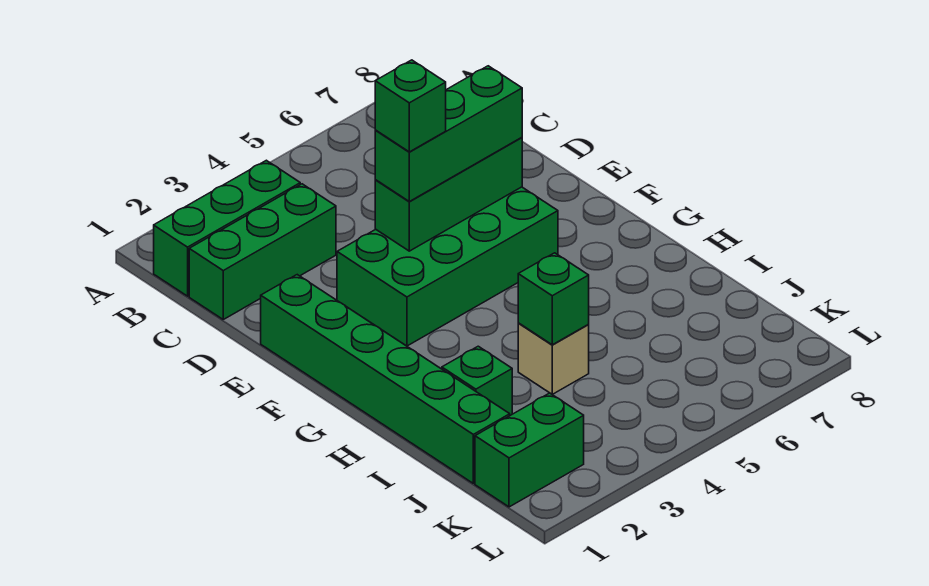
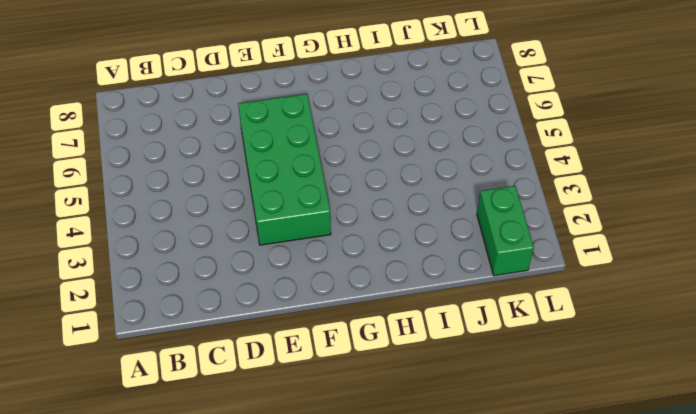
none -> green 1x3 brick [154,160,300,296]
none -> green 1x3 brick [189,184,336,319]

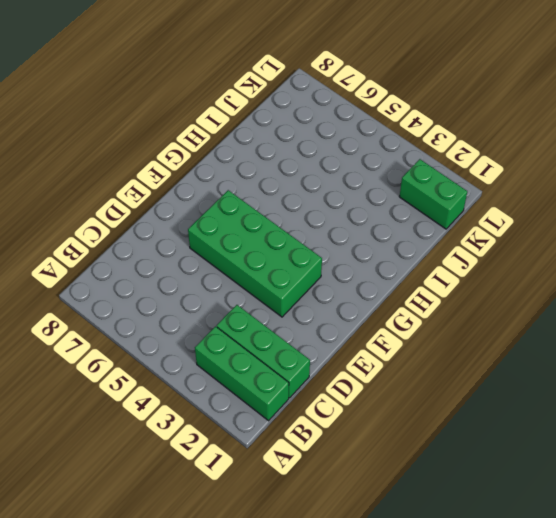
none -> green 1x6 brick [261,275,510,483]
none -> green 1x1 brick [442,346,512,415]

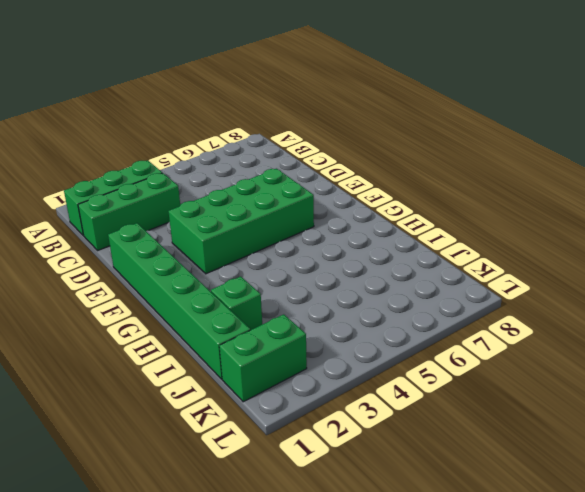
none -> tan 1x1 brick [518,323,589,395]
none -> green 1x3 brick [375,137,522,251]

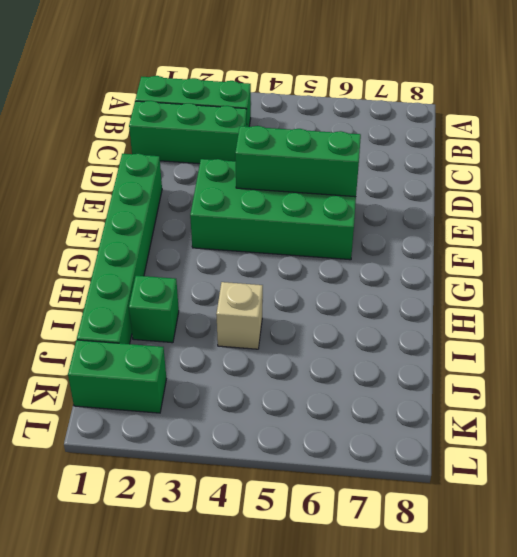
none -> green 1x1 brick [518,253,589,345]
none -> green 1x3 brick [375,66,522,201]

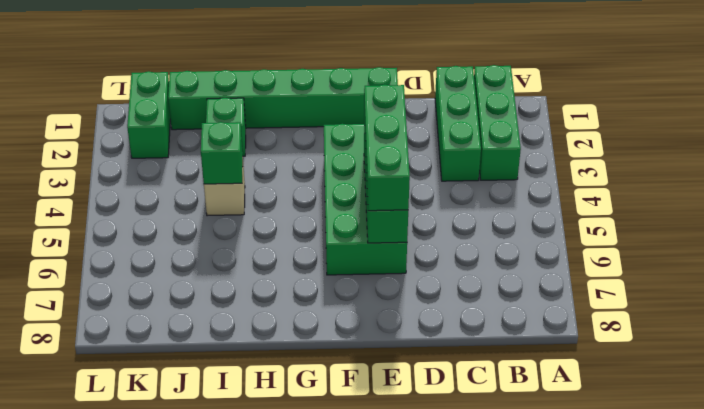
none -> green 1x1 brick [375,60,446,152]

